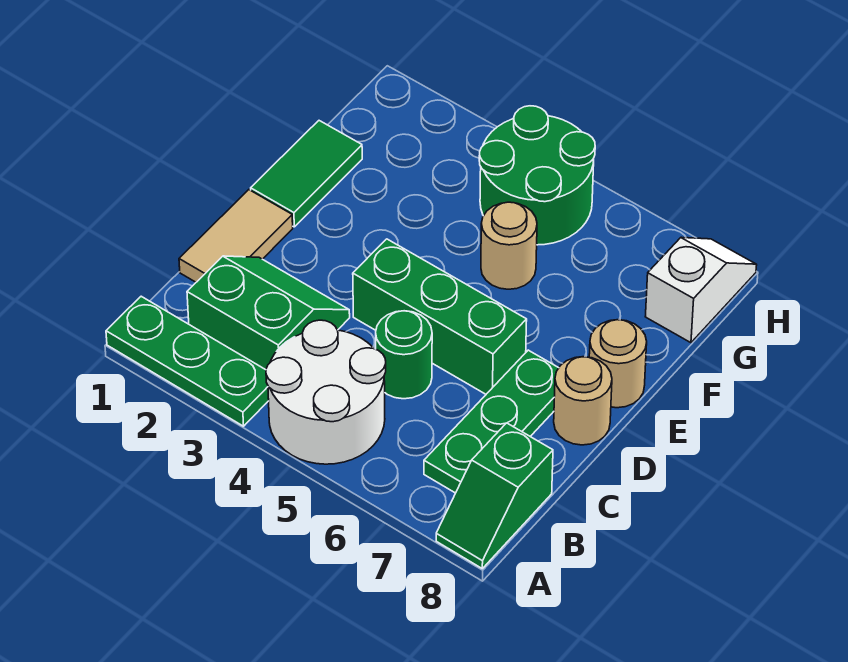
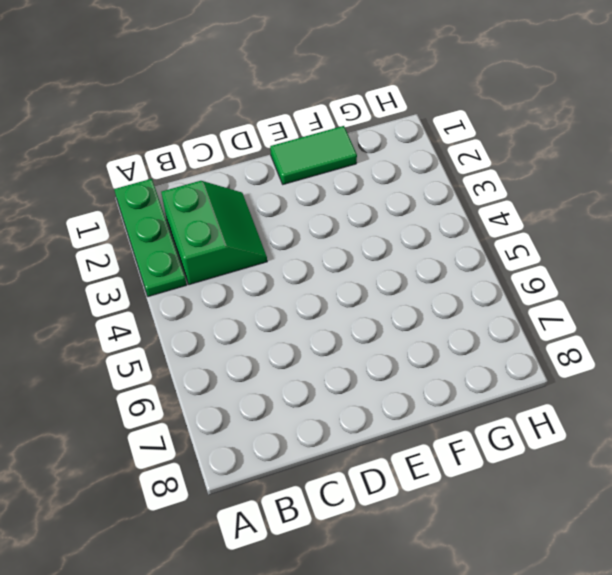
none -> white 2x2 round brick [266,320,386,464]
none -> green 1x2 slope [436,423,553,568]
none -> green 1x3 plate [424,350,558,493]

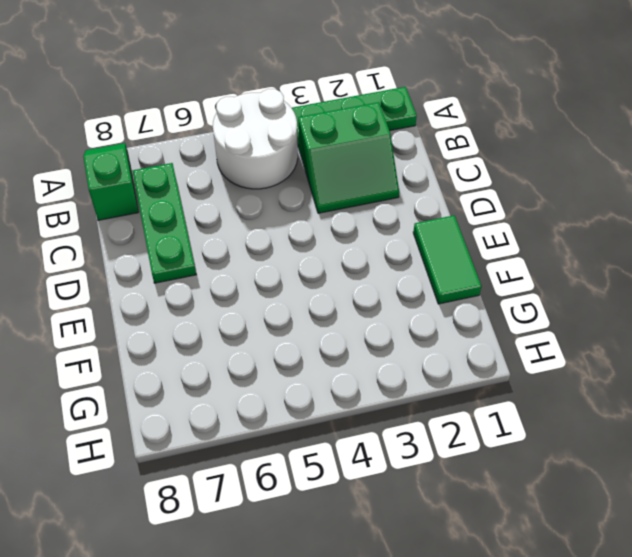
none -> tan 1x2 tile [179,190,293,282]
none -> green 1x1 round brick [376,311,432,399]
none -> green 1x3 brick [353,239,527,394]

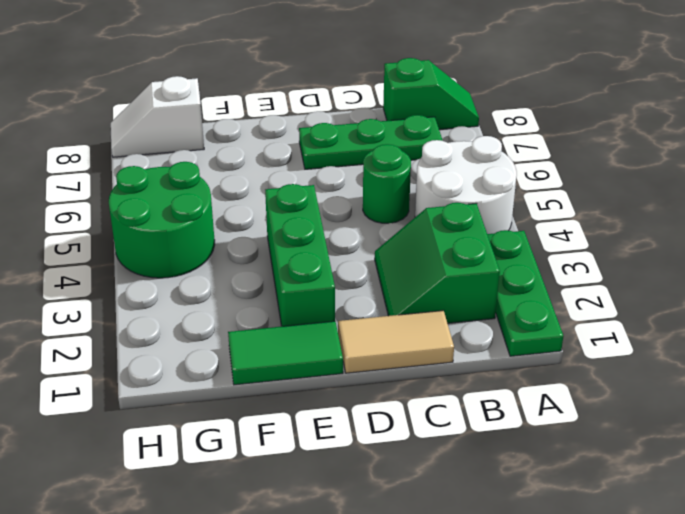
green 1x3 brick [265,184,335,326] -> green 1x3 brick moved to [353,239,527,394]
none -> tan 1x1 round brick [554,357,612,445]
none -> tan 1x1 round brick [589,320,647,408]
none -> tan 1x1 round brick [481,202,537,289]

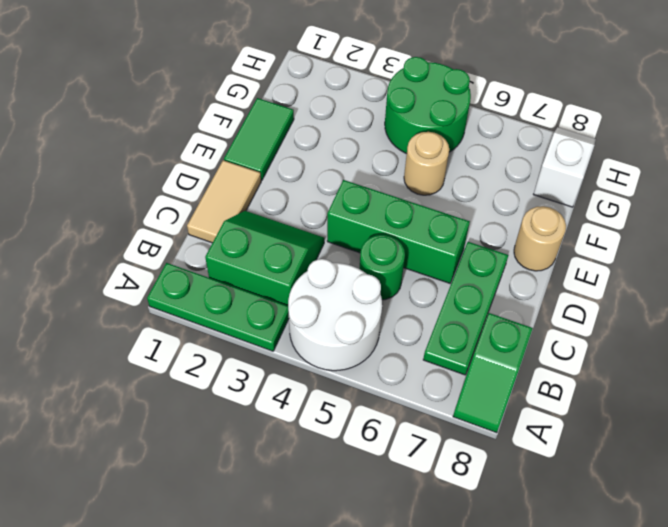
none -> tan 1x1 round brick [554,357,612,445]

